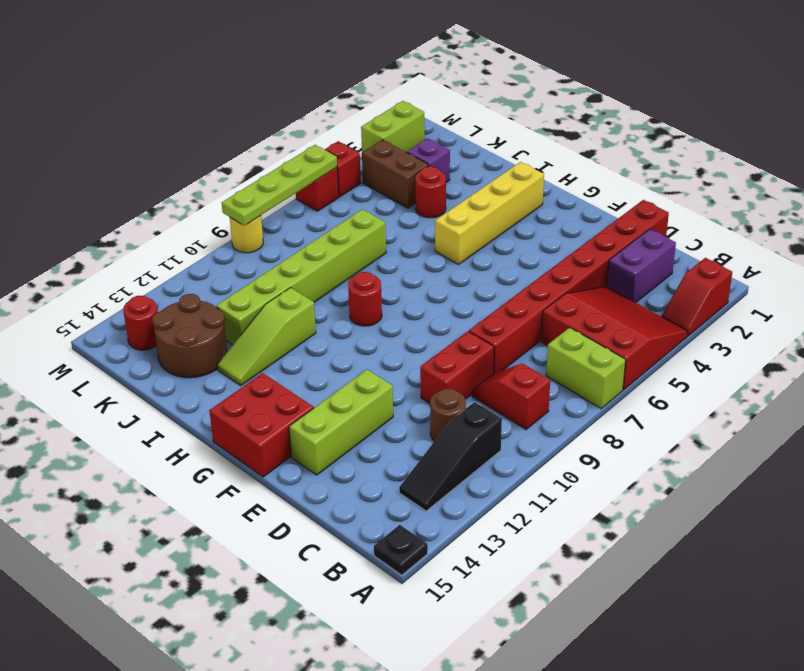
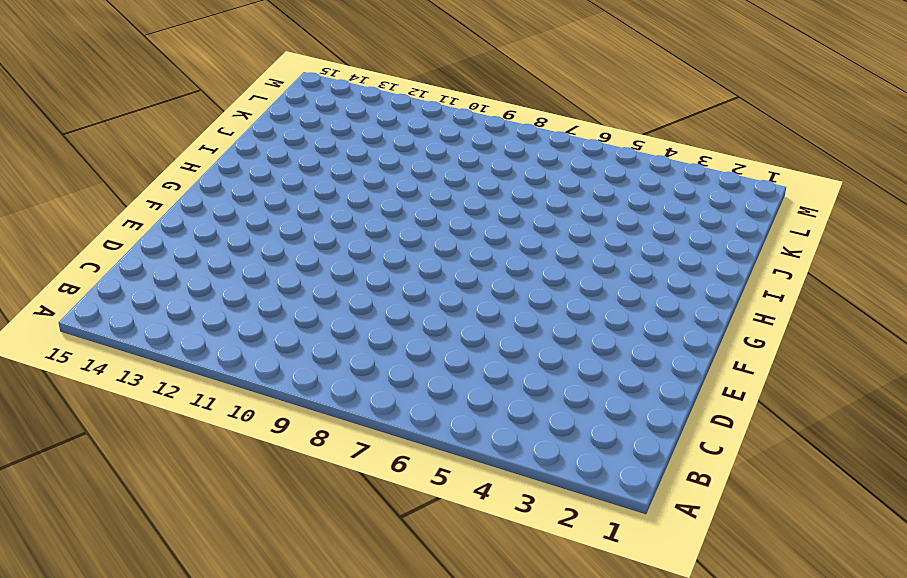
none -> red 1x2 slope [662,258,732,336]
none -> red 3x3 slope [541,286,688,390]
none -> lime 1x2 brick [546,328,626,408]

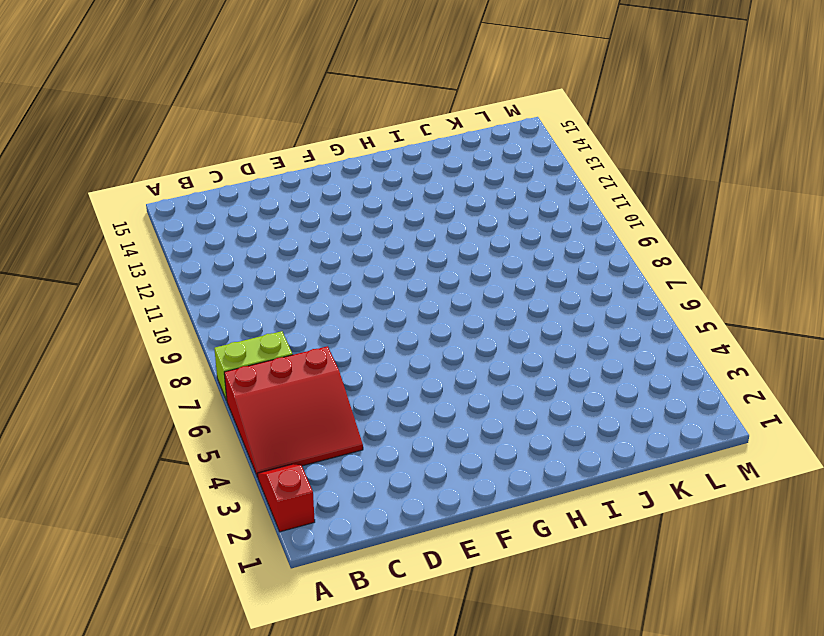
none -> black 1x1 plate [374,525,428,575]
none -> red 1x2 slope [472,363,550,430]
none -> black 1x3 slope [399,402,502,511]

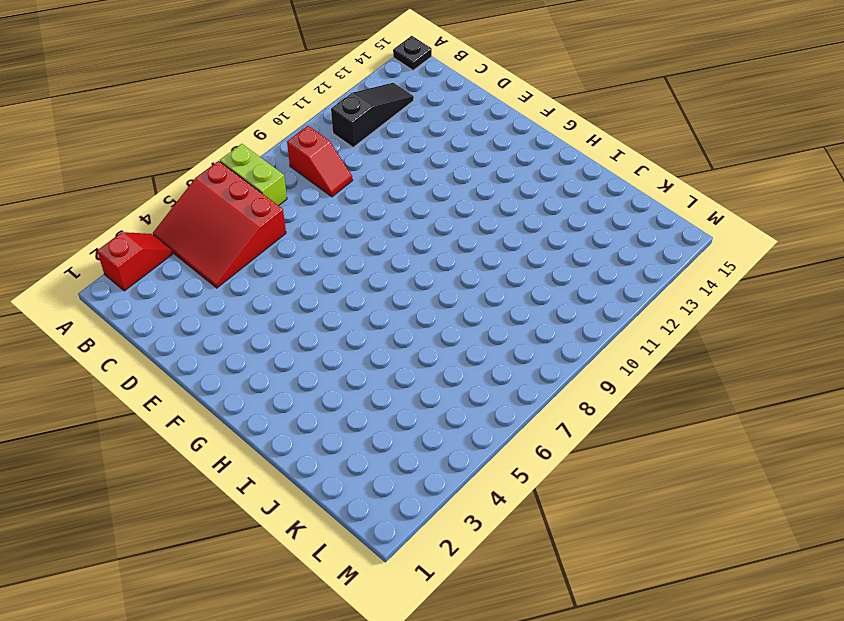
none -> purple 1x2 brick [607,229,676,302]
none -> brown 1x1 round brick [430,388,466,441]
none -> red 1x8 brick [469,200,669,374]

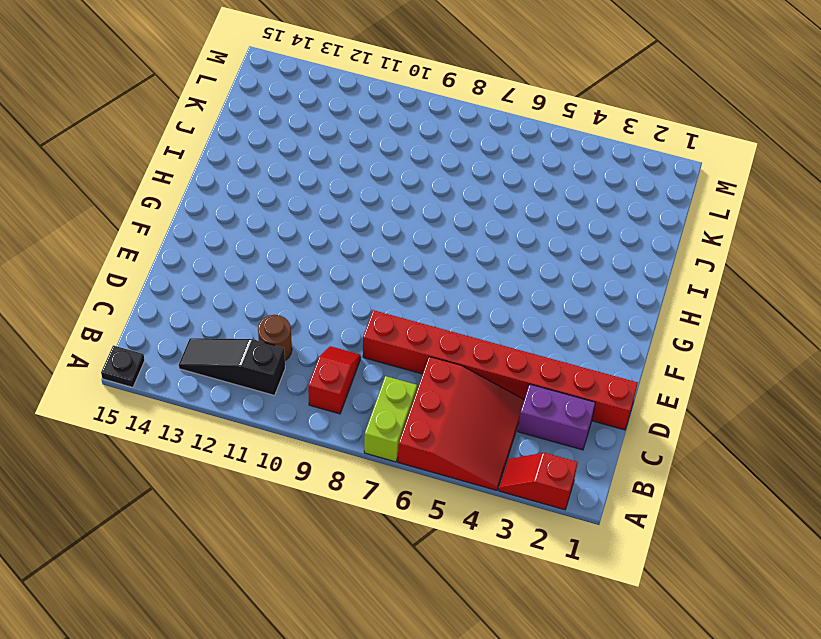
none -> red 1x2 brick [420,331,494,404]
none -> lime 1x3 brick [289,369,393,475]
none -> red 2x2 brick [209,373,314,477]

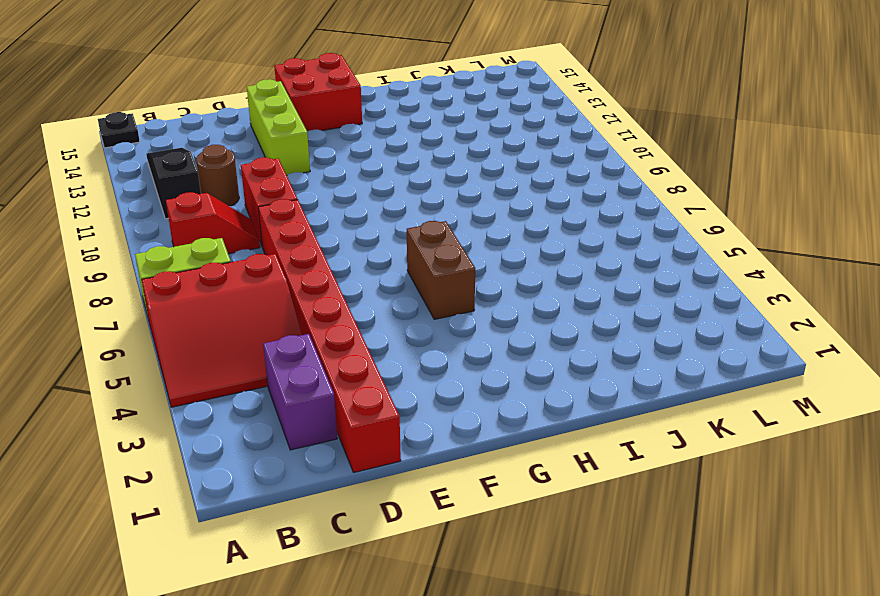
brown 1x2 brick [407,221,475,319] -> brown 1x2 brick turned to [362,140,428,208]
none -> red 1x2 slope [662,258,732,336]
none -> yellow 1x4 brick [435,162,544,265]
none -> red 1x1 round brick [348,272,382,326]

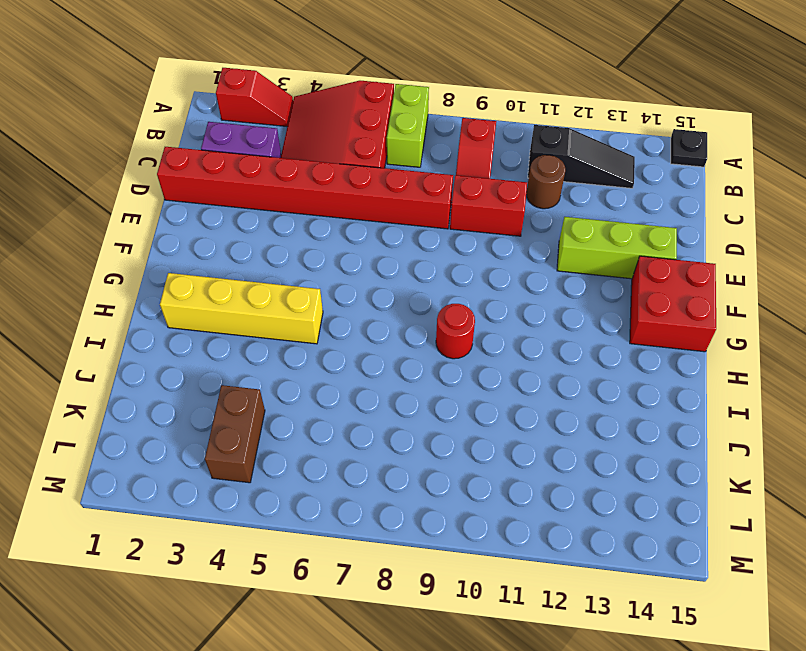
none -> lime 1x3 slope [217,288,316,385]
none -> red 1x1 round brick [415,167,446,218]
none -> lime 1x6 brick [217,209,386,345]

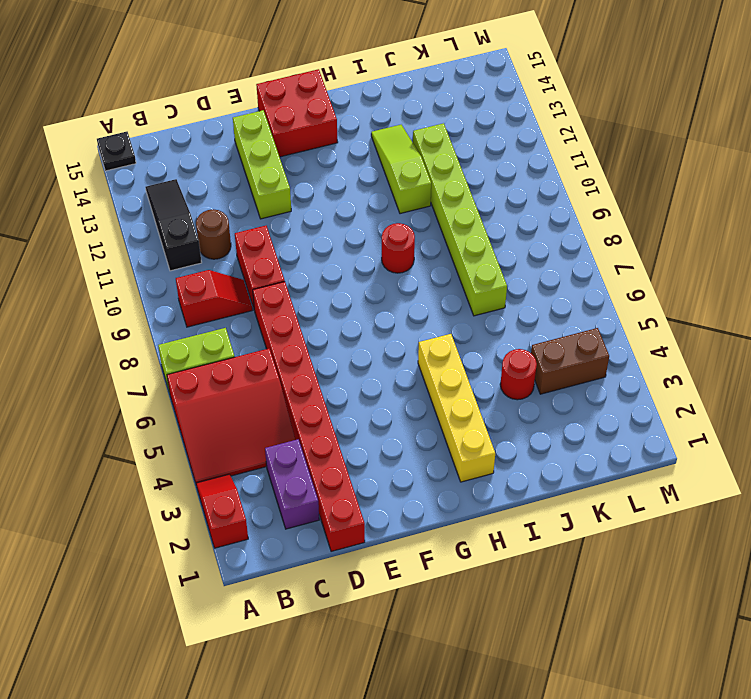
none -> brown 2x2 round brick [152,294,227,378]
none -> purple 1x1 brick [407,138,450,183]
none -> red 1x1 round brick [123,296,158,350]

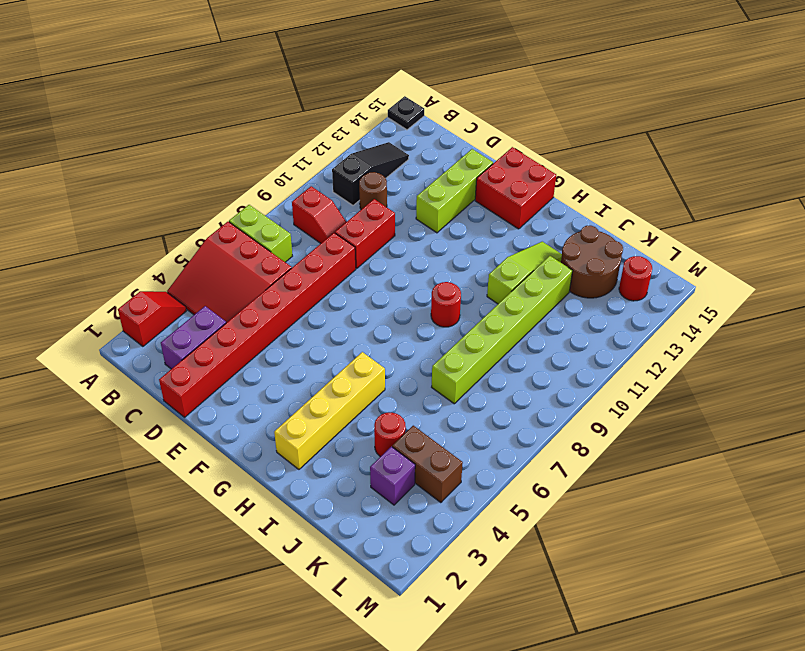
none -> lime 1x2 brick [361,101,425,152]
none -> red 1x1 brick [325,141,361,197]
none -> red 1x1 brick [296,167,339,211]

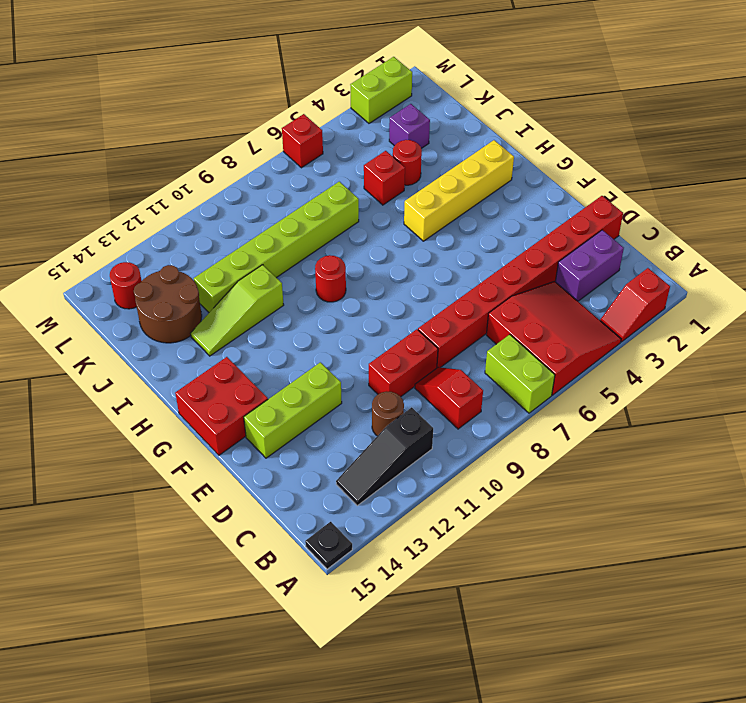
red 1x1 brick [364,151,405,205] -> red 1x1 brick moved to [325,141,361,197]
none -> brown 1x2 brick [362,140,428,208]
none -> yellow 1x1 round brick [230,216,263,253]
none -> lime 1x4 plate [222,145,337,225]

